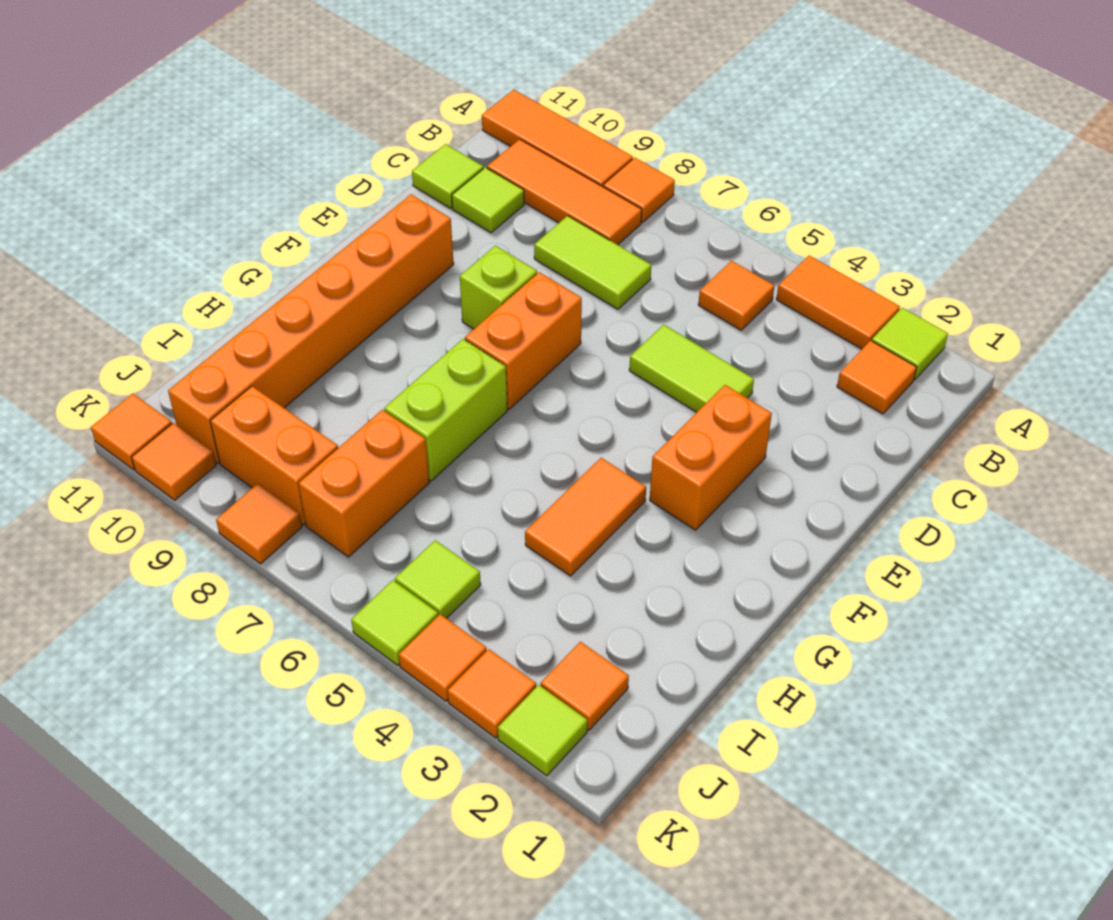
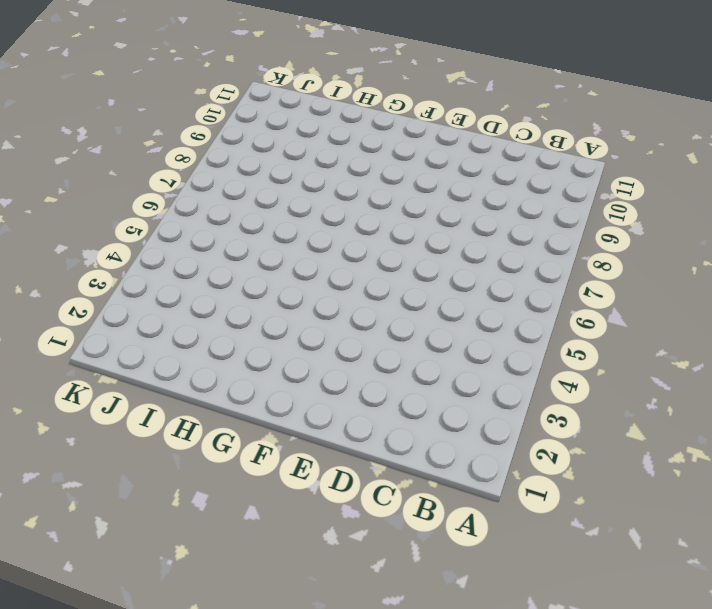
none -> lime 1x1 tile [872,308,948,380]
none -> orange 1x2 tile [776,256,900,349]
none -> orange 1x1 tile [603,158,675,222]

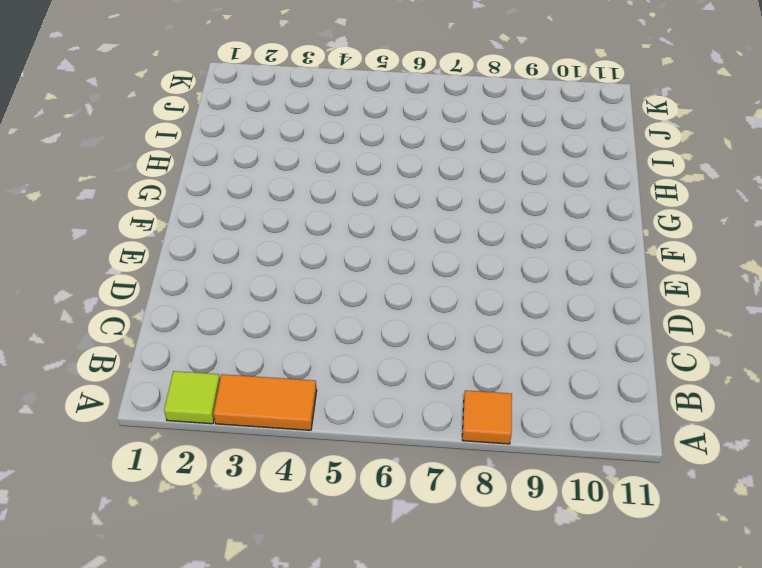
none -> orange 1x3 tile [482,90,633,187]
none -> orange 1x1 tile [837,341,917,414]
none -> orange 1x1 tile [698,261,774,330]

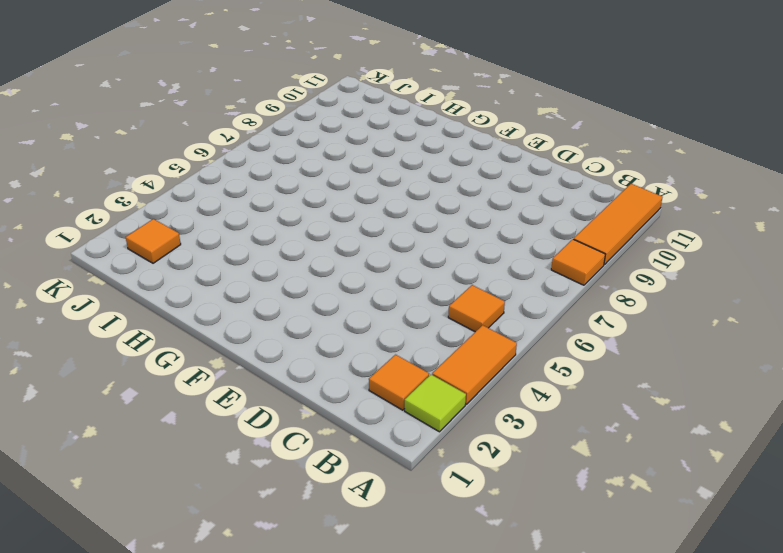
none -> orange 1x3 tile [487,139,642,245]
none -> lime 1x2 tile [534,216,651,309]
none -> lime 1x1 tile [452,167,524,233]

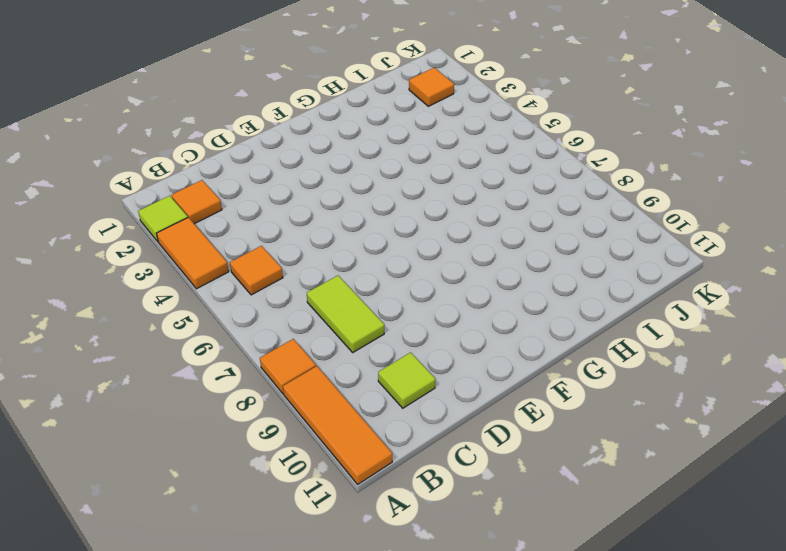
none -> orange 1x3 tile [487,139,642,245]
none -> lime 1x1 tile [412,144,483,208]
none -> lime 1x2 tile [629,325,754,412]

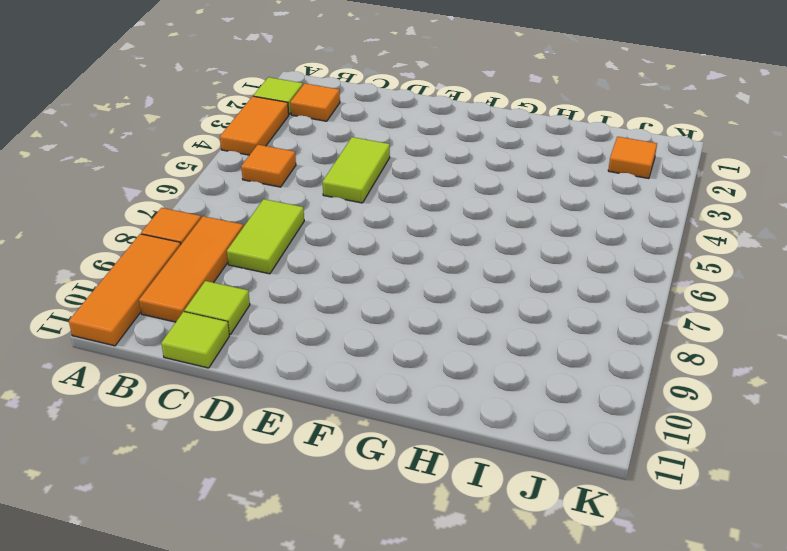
none -> orange 1x2 brick [650,385,772,530]
none -> orange 1x2 brick [465,272,582,409]
none -> lime 1x1 brick [460,246,537,329]

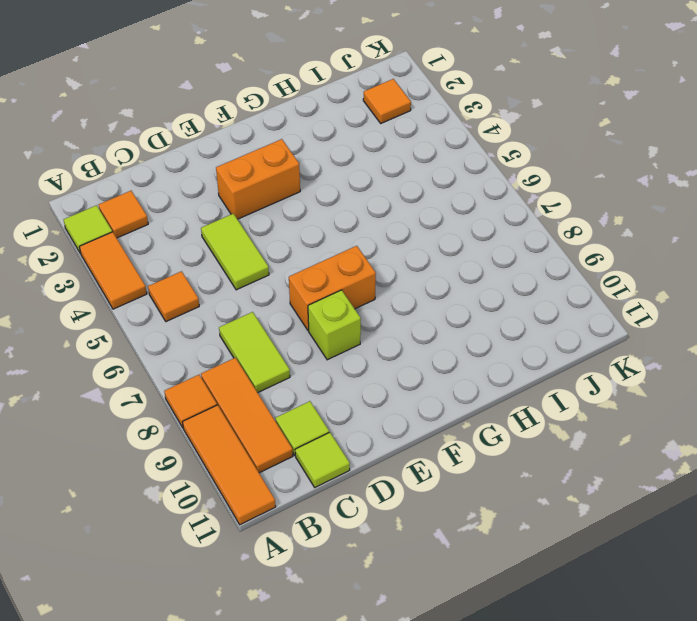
none -> orange 1x6 brick [168,195,454,463]
none -> orange 1x2 tile [525,458,646,576]
none -> lime 1x2 brick [384,339,507,481]

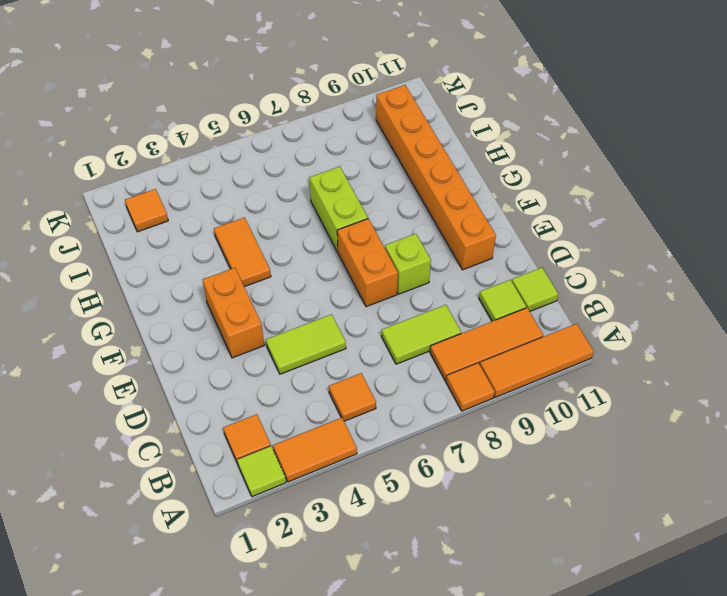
none -> orange 1x2 brick [298,410,429,557]
none -> lime 1x1 tile [395,540,481,619]
none -> orange 1x2 brick [210,386,338,525]

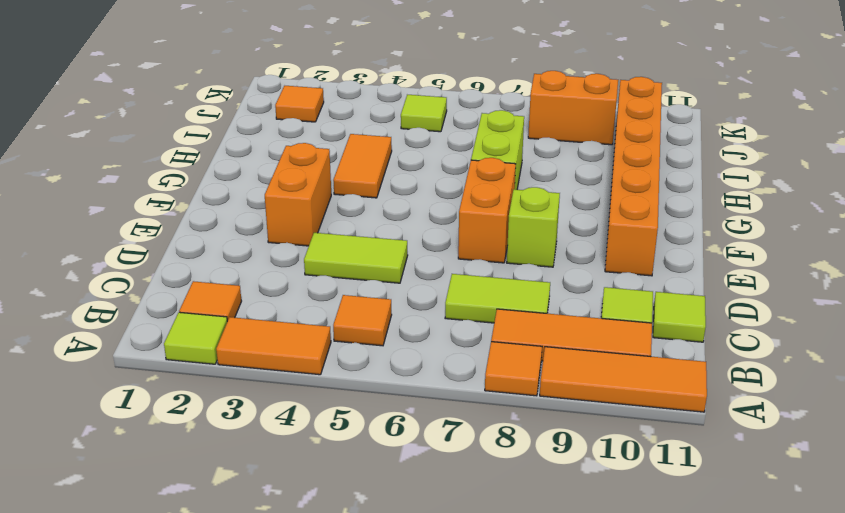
none -> orange 1x2 brick [298,410,429,557]
none -> lime 1x1 tile [498,685,587,776]
none -> orange 1x1 tile [448,649,536,738]

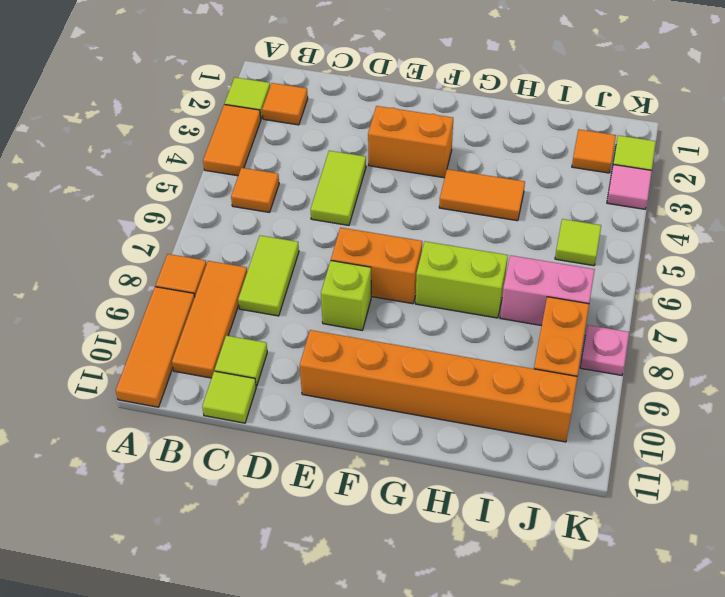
pink 1x2 brick [500,255,595,326] -> orange 1x2 brick [298,410,429,557]
pink 1x1 tile [607,165,652,209] -> orange 1x1 tile [448,649,536,738]
pink 1x1 plate [580,325,629,375] -> orange 1x1 tile [216,484,302,564]
none -> orange 1x1 tile [399,614,487,701]
none -> lime 1x1 tile [351,580,438,665]
none -> orange 1x1 tile [132,423,216,500]

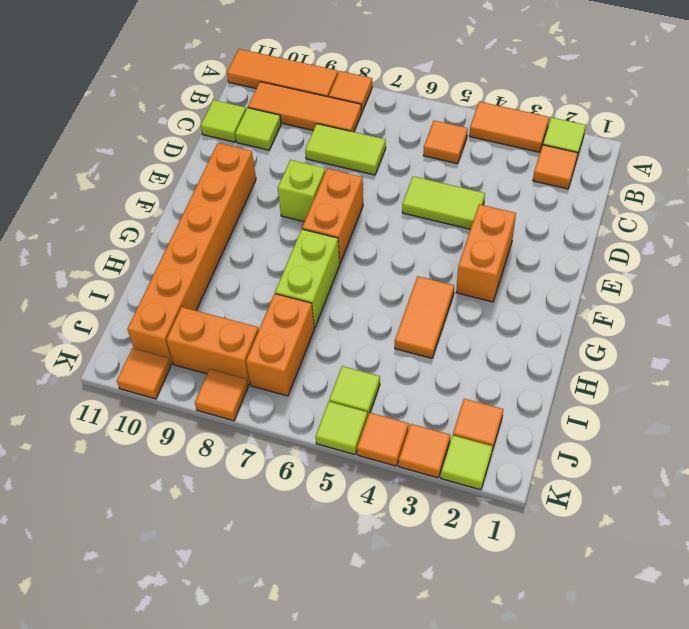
none -> orange 1x1 tile [91,394,172,470]

